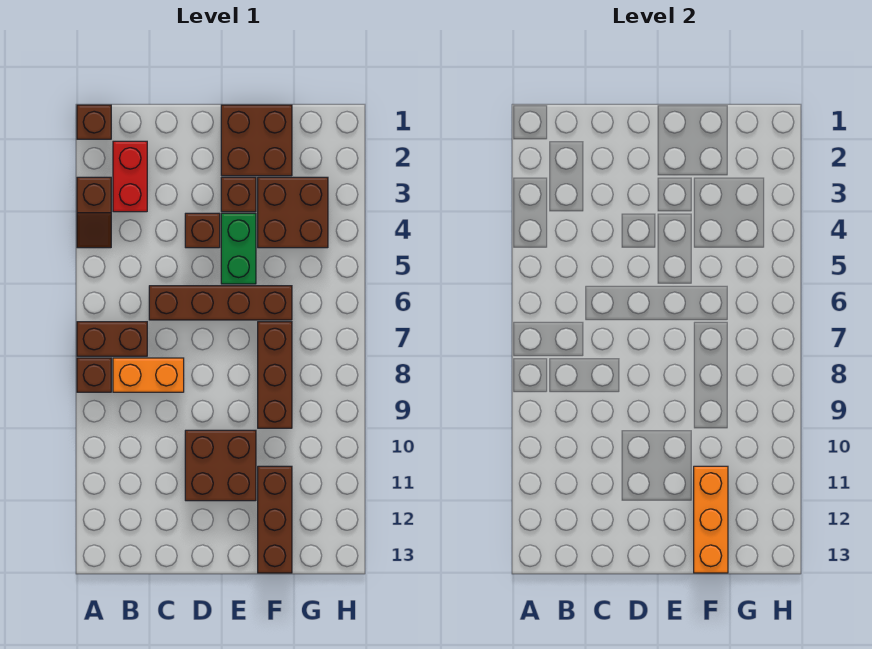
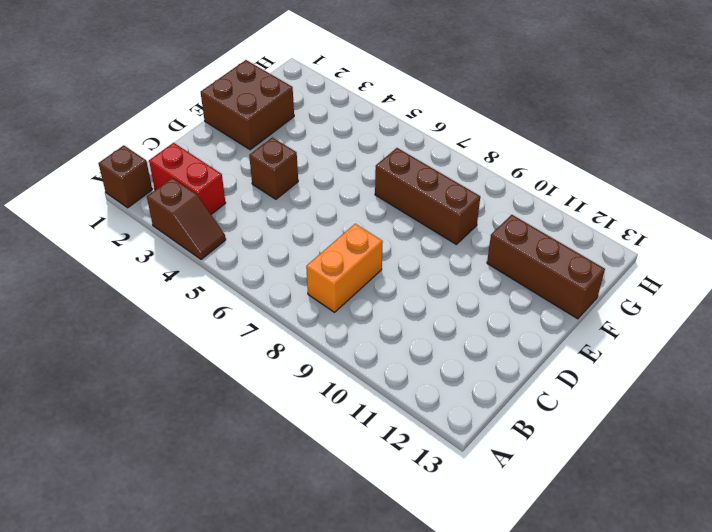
none -> brown 1x2 brick [77,322,147,356]
none -> brown 1x1 brick [77,358,111,392]
none -> brown 1x4 brick [149,286,292,320]

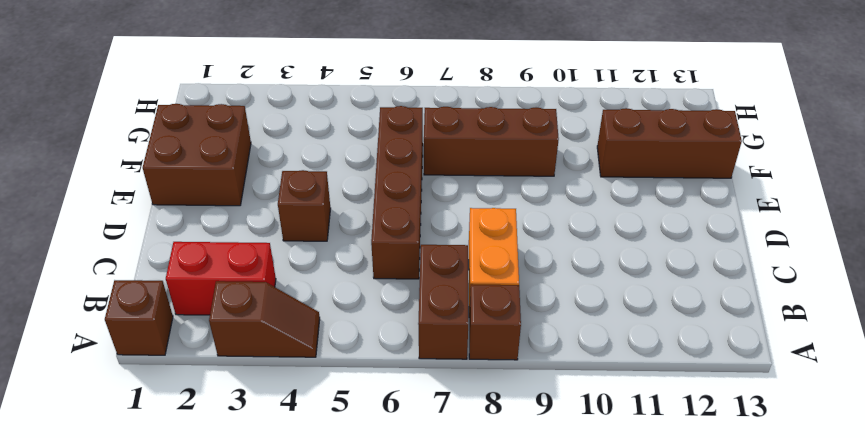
none -> brown 2x2 brick [185,430,256,501]
none -> brown 1x1 brick [221,177,256,212]
none -> green 1x2 brick [221,213,256,284]

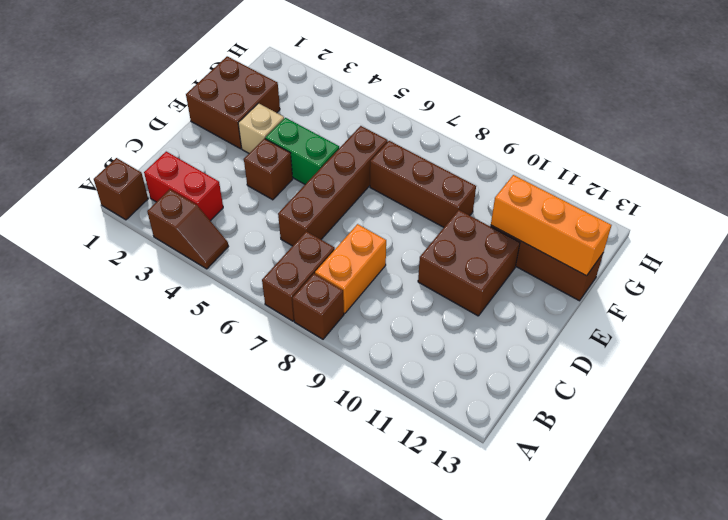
tan 1x1 brick [238,103,284,153] -> brown 1x1 brick [221,177,256,212]
none -> brown 2x2 brick [258,177,328,248]

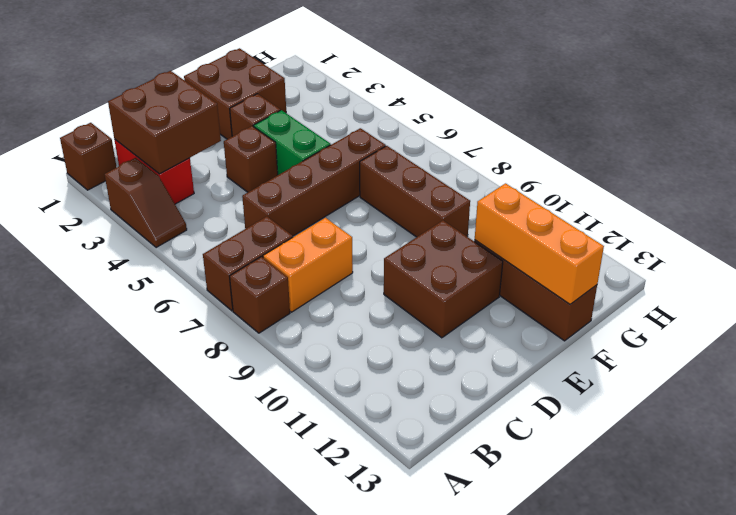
brown 2x2 brick [108,71,221,174] -> brown 2x2 brick moved to [258,177,328,248]

